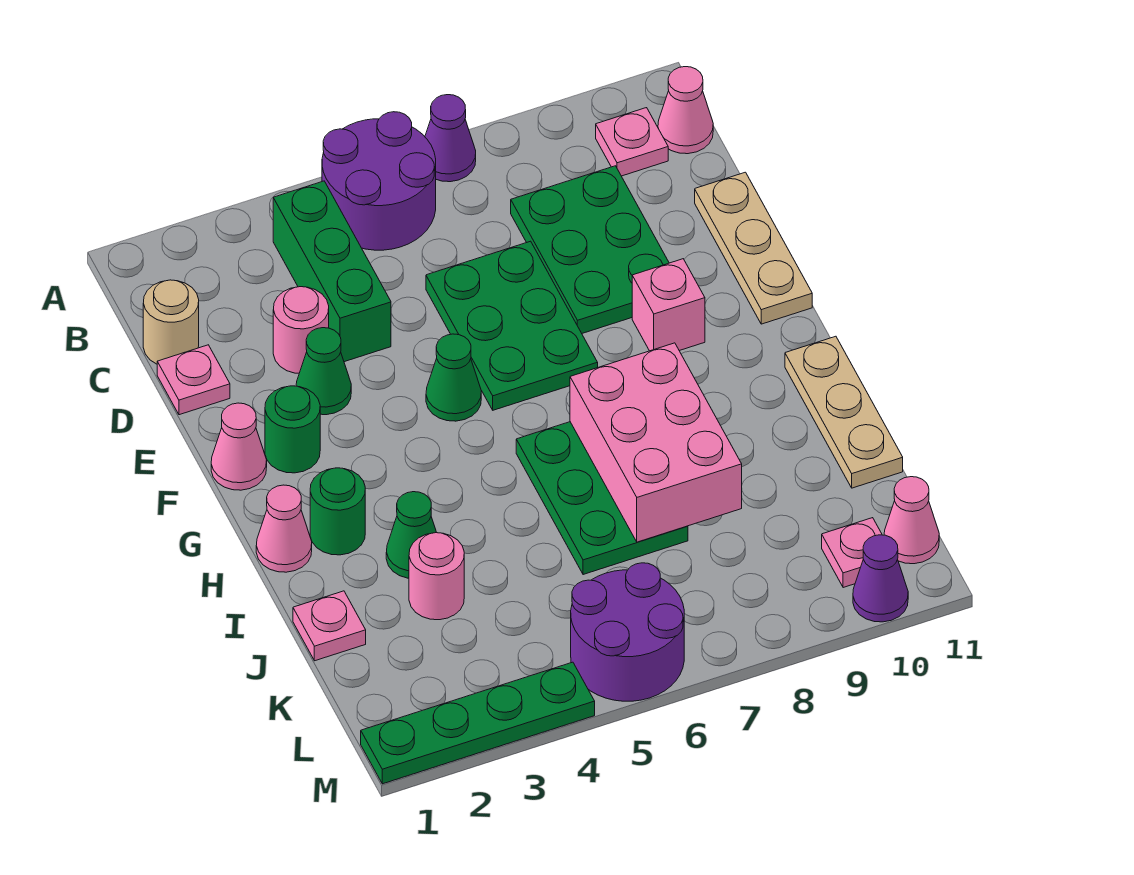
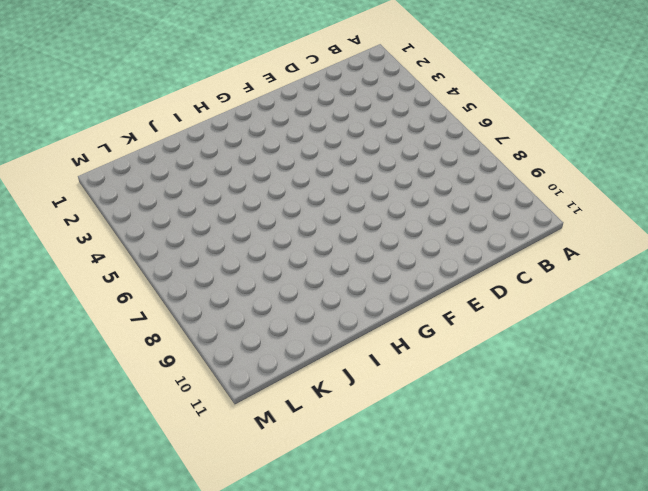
none -> purple 2x2 round brick [322,112,436,250]
none -> purple 1x1 cone [425,95,476,182]
none -> green 1x3 brick [273,181,391,362]

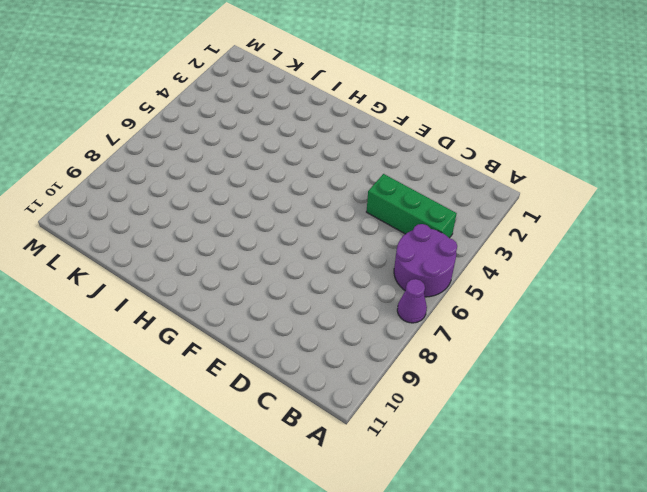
none -> pink 1x1 plate [596,108,668,176]
none -> pink 1x1 cone [658,67,713,154]
none -> tan 1x1 round brick [143,280,199,364]

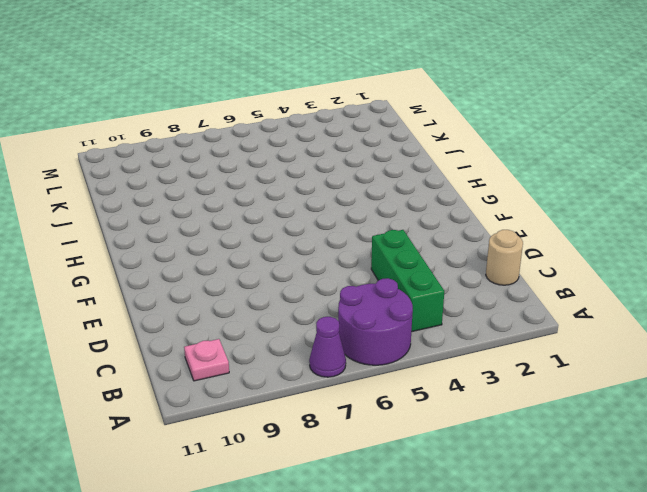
none -> pink 1x1 cone [658,67,713,154]
none -> green 2x3 plate [511,166,669,333]
none -> pink 1x1 plate [157,345,230,415]

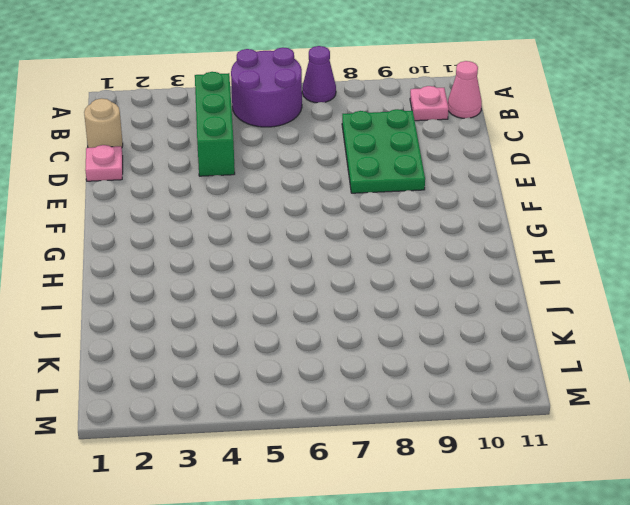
none -> pink 1x1 round brick [273,287,329,373]
none -> green 2x3 plate [426,241,598,410]
none -> tan 1x3 plate [695,172,812,324]

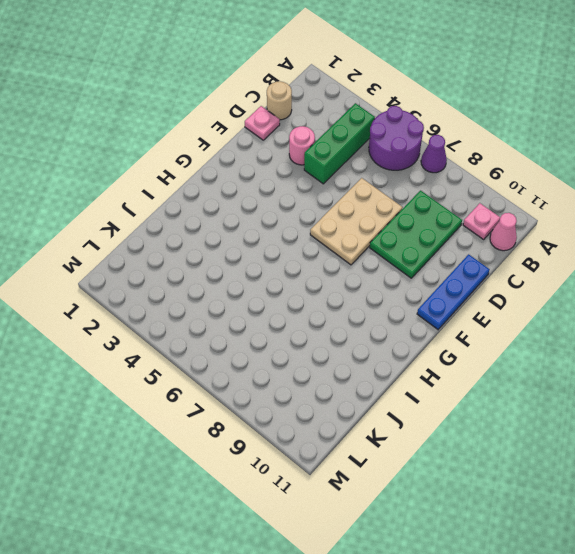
tan 2x3 plate [310,178,403,265] -> green 2x3 plate [426,241,598,410]
blue 1x3 plate [417,254,490,329] -> tan 1x3 plate [695,172,812,324]
none -> green 1x1 cone [296,328,351,415]
none -> pink 1x1 cone [211,403,267,490]
none -> green 1x1 round brick [265,386,320,473]

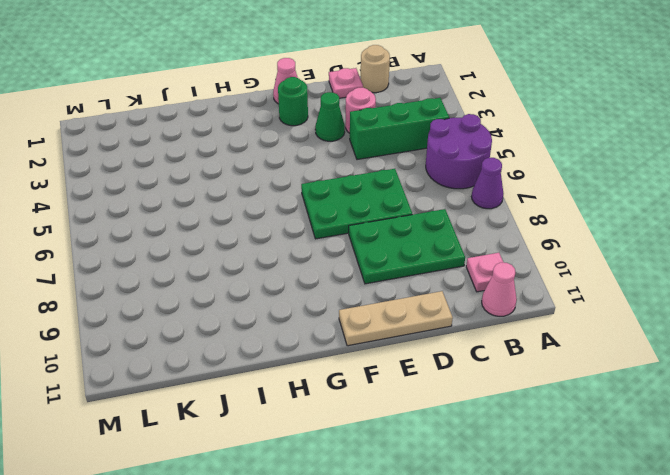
none -> green 1x1 cone [426,334,481,421]
none -> pink 1x1 brick [632,259,705,351]
none -> pink 1x1 cone [256,485,312,572]

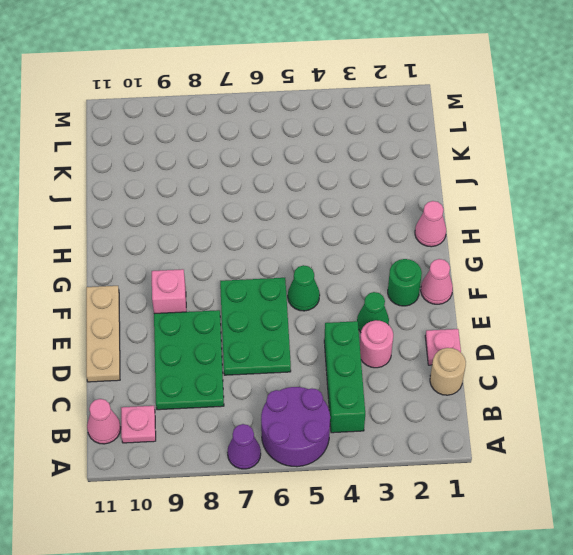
none -> green 1x1 round brick [310,468,365,555]
none -> green 2x3 plate [516,422,688,575]
none -> tan 1x3 plate [785,336,903,488]

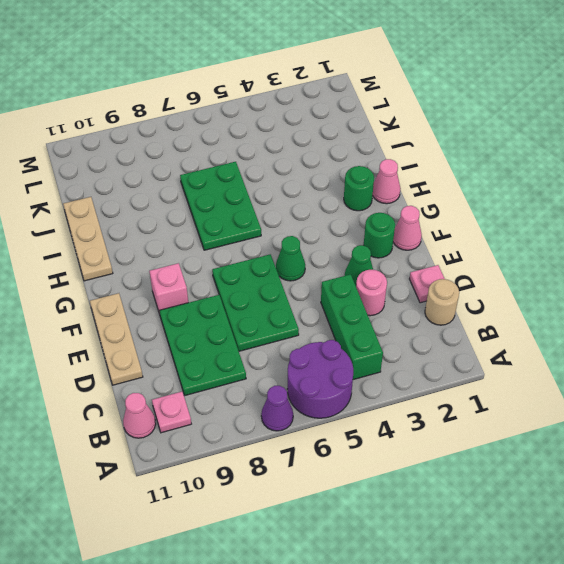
none -> green 1x1 cone [386,492,437,578]
none -> pink 1x1 plate [293,591,366,661]
none -> pink 1x1 round brick [409,533,464,620]

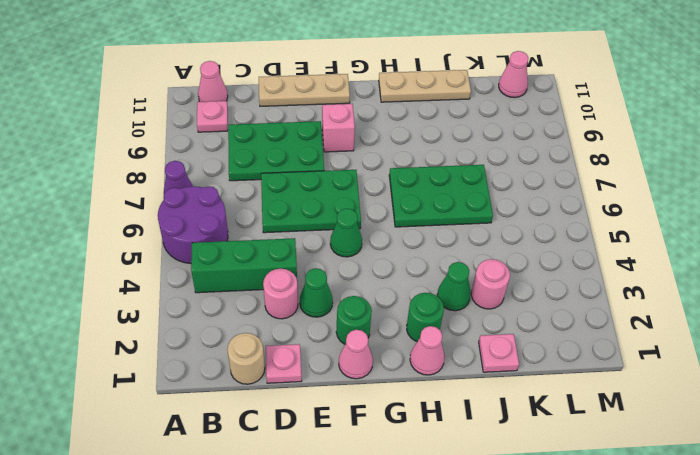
none -> purple 2x2 round brick [571,563,684,701]
none -> pink 1x1 plate [822,518,882,588]
none -> green 1x4 plate [361,662,595,784]

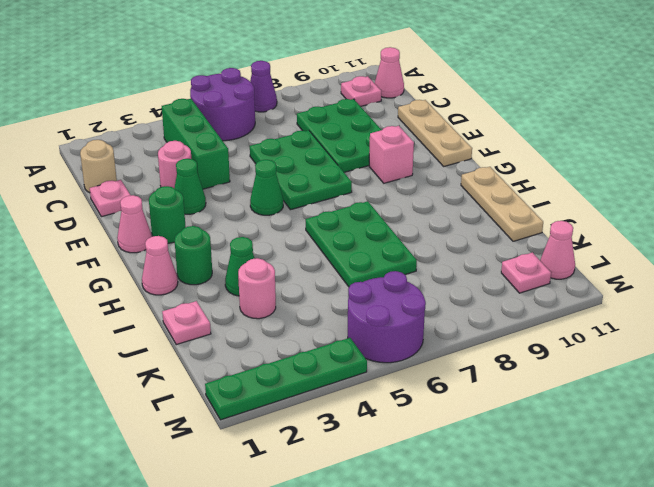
none -> purple 1x1 cone [853,535,908,622]
none -> pink 2x3 brick [570,343,742,542]

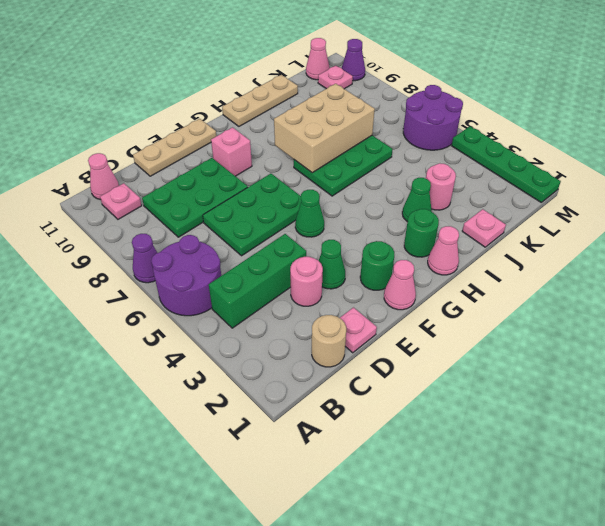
tan 2x3 brick [274,84,375,173] -> pink 2x3 brick [570,343,742,542]

